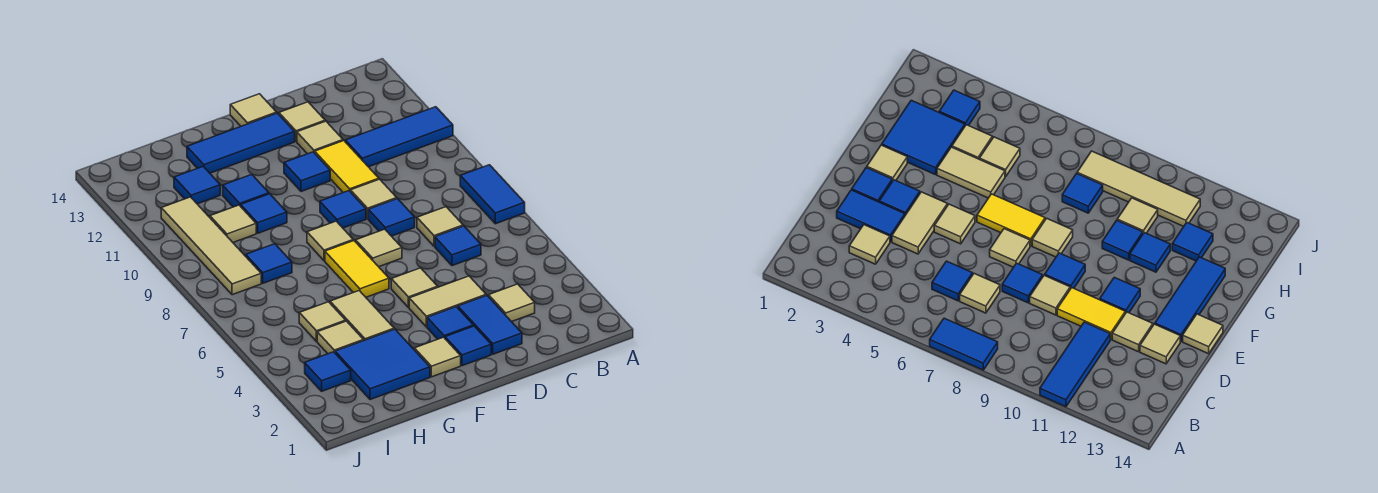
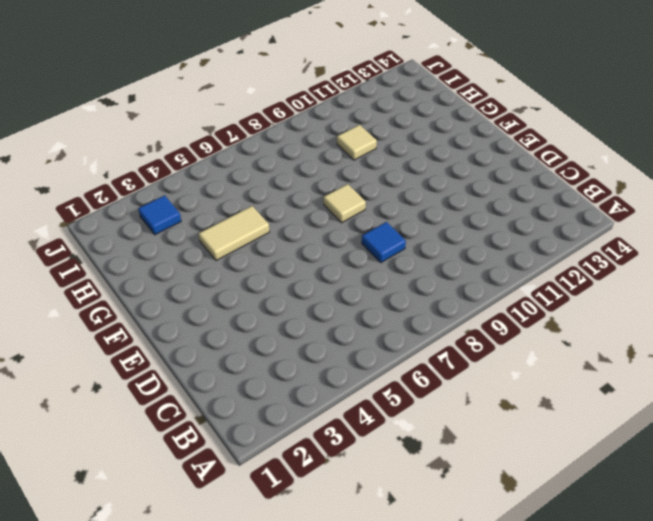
none -> blue 1x2 tile [460,165,525,224]
none -> blue 1x3 tile [345,107,453,167]
none -> tan 1x1 tile [489,284,535,322]
none -> blue 1x1 tile [435,226,481,266]

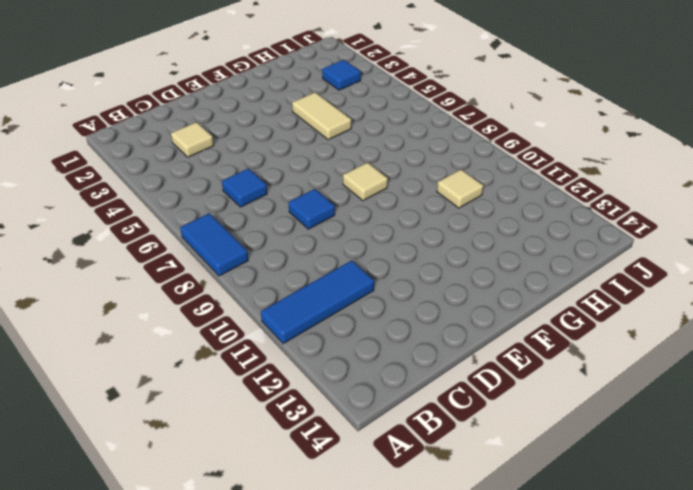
none -> tan 1x1 tile [417,207,463,246]
none -> blue 1x2 tile [458,295,522,354]
none -> tan 1x2 tile [409,276,486,327]
none -> tan 1x1 tile [351,179,397,219]

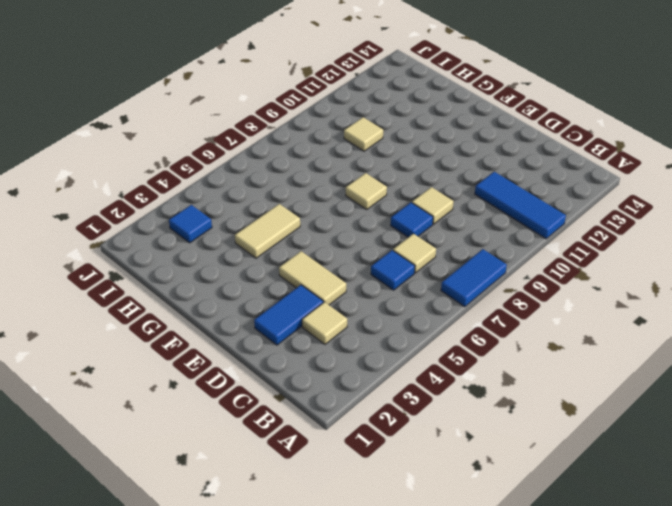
none -> yellow 1x2 tile [315,141,379,193]
none -> tan 1x1 tile [297,121,343,154]
none -> tan 1x1 tile [279,102,325,141]
none -> blue 1x1 tile [445,326,491,366]

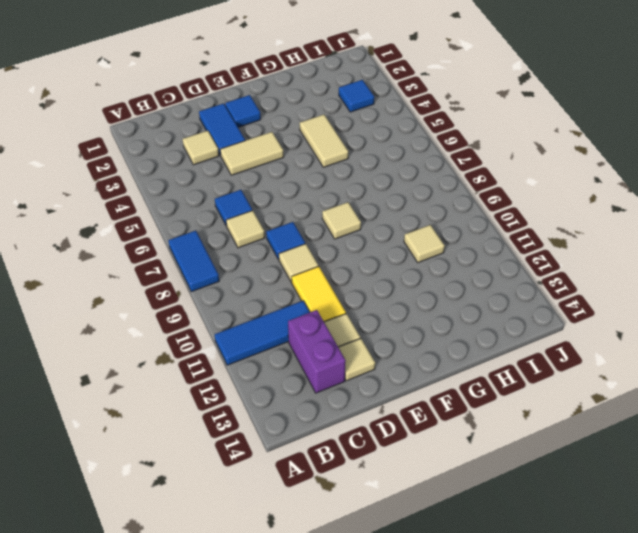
purple 1x2 brick [288,310,346,393] -> none
none -> blue 1x1 tile [427,307,473,339]
none -> tan 1x1 tile [391,268,438,308]
none -> tan 1x1 tile [356,229,402,267]
none -> blue 1x1 tile [320,191,366,228]

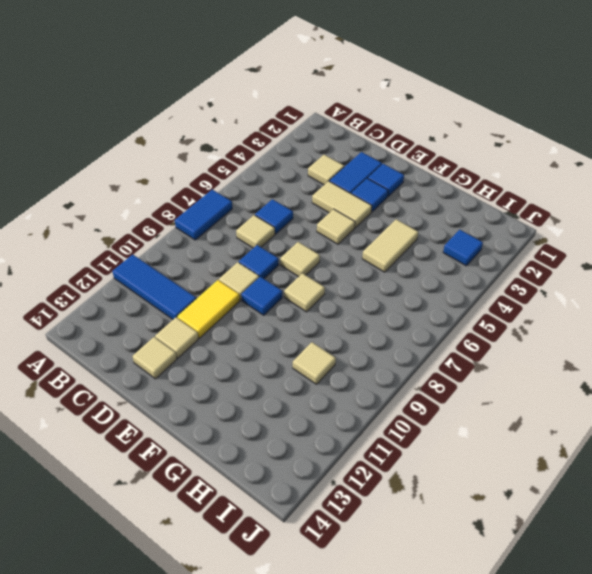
none -> blue 1x1 tile [284,152,330,191]
none -> blue 1x3 tile [187,113,295,173]
none -> tan 1x1 tile [230,94,277,126]
none -> tan 1x1 tile [414,337,461,377]

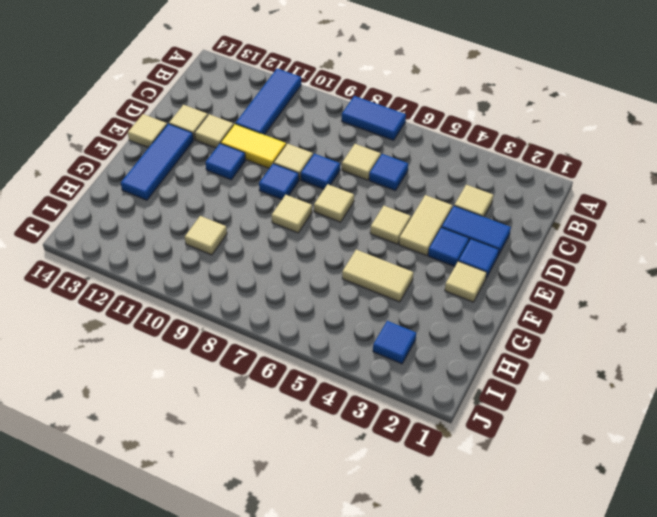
none -> yellow 1x2 tile [325,241,389,297]
none -> blue 2x2 tile [335,329,430,400]
none -> blue 1x1 tile [241,194,287,233]
none -> blue 1x1 tile [223,175,269,207]

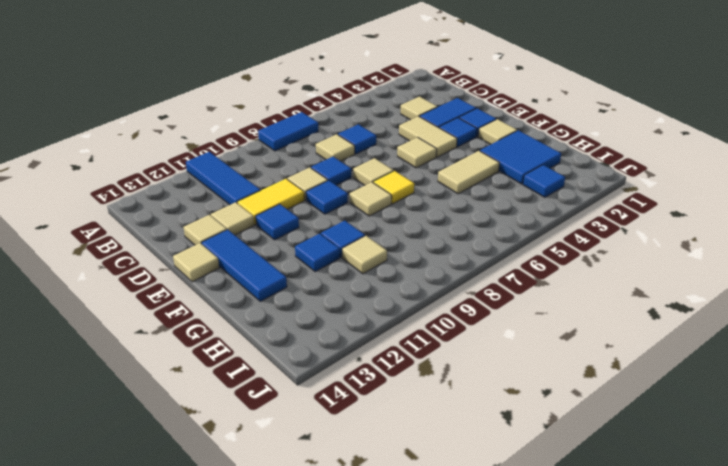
yellow 1x1 tile [373,171,414,204] -> yellow 1x2 tile [325,241,389,297]
none -> tan 1x1 tile [317,321,364,354]
none -> tan 1x1 tile [299,302,346,341]
none -> blue 1x1 tile [246,244,292,283]
none -> blue 1x1 tile [174,166,220,204]

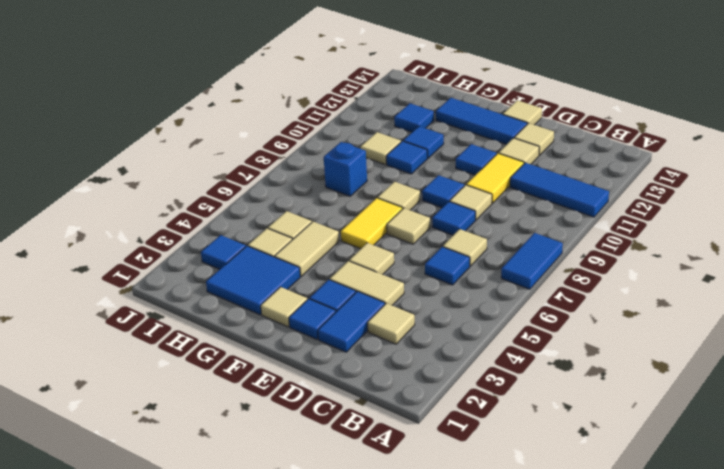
blue 1x1 brick [324,142,367,196] -> blue 1x1 tile [246,244,292,283]
none -> tan 1x4 tile [161,197,261,295]

